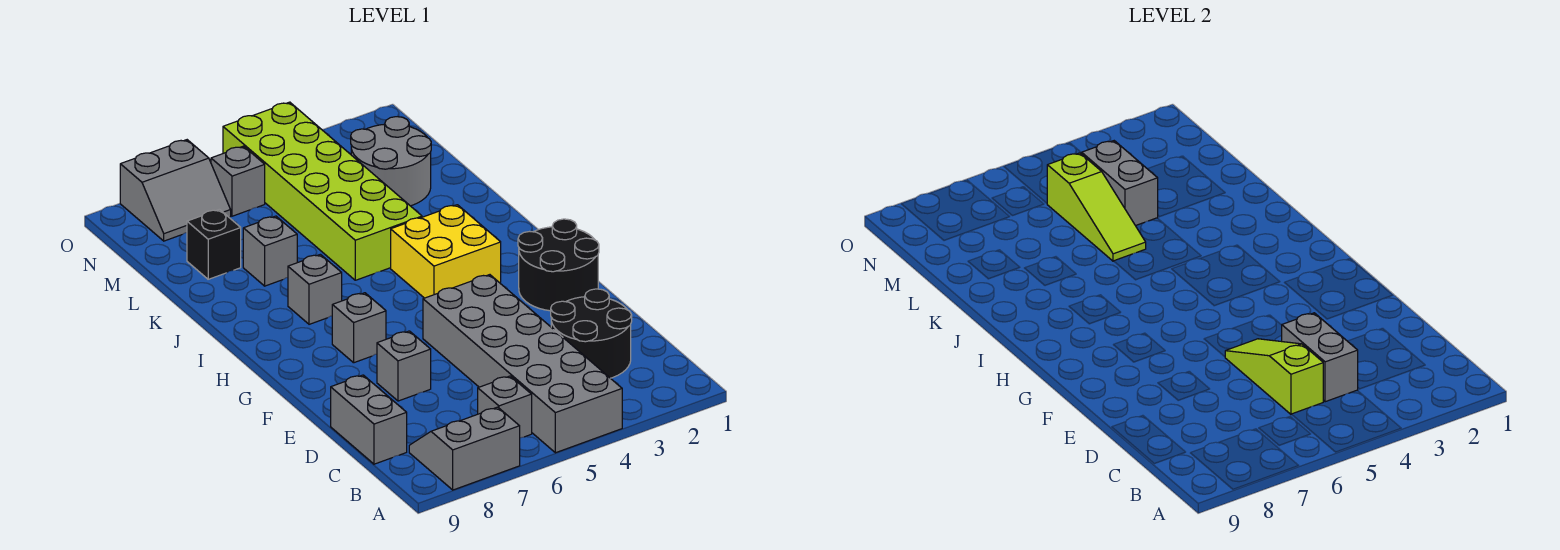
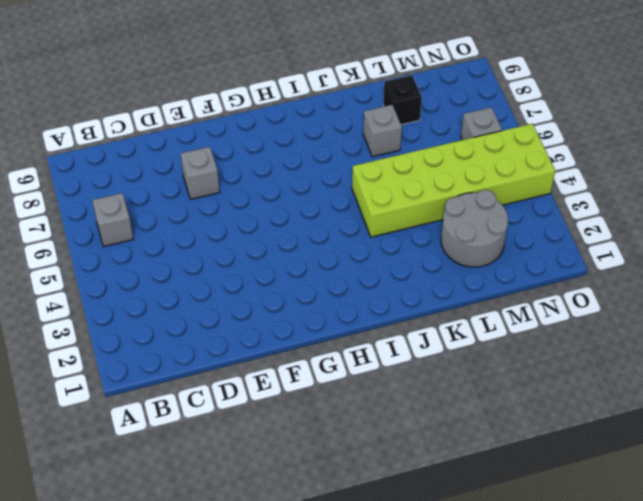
none -> grey 2x6 brick [423,275,622,453]
none -> grey 2x2 slope [409,407,520,490]
none -> black 2x2 round brick [551,289,632,378]

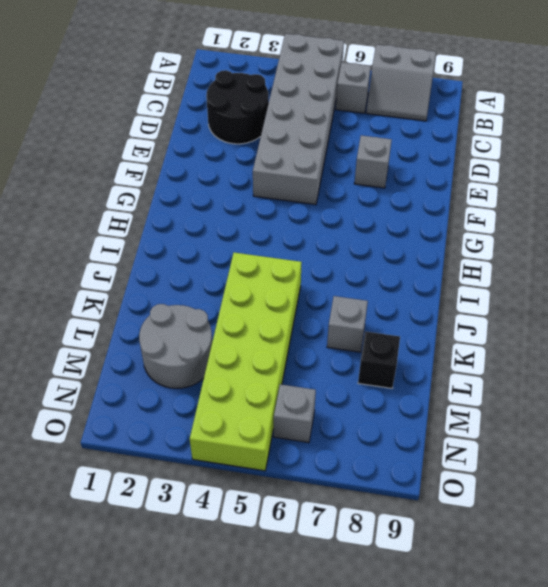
none -> grey 1x2 brick [331,375,407,464]
none -> black 2x2 round brick [518,219,599,311]
none -> grey 1x1 brick [332,293,386,363]

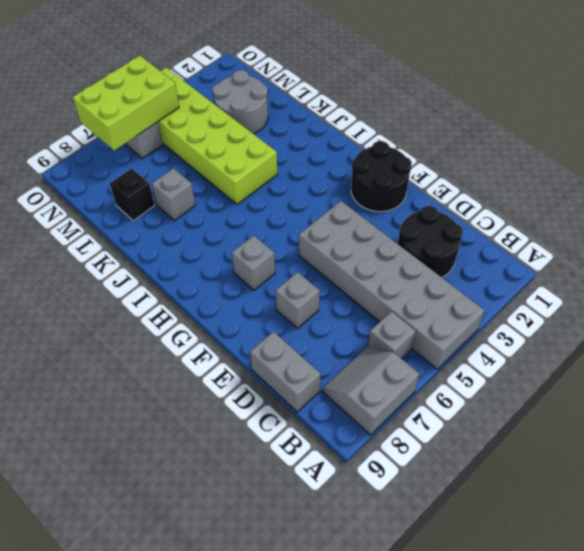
lime 2x3 brick [73,56,179,151] -> none
none -> yellow 2x2 brick [391,205,501,298]
none -> grey 1x1 brick [288,254,342,324]
none -> grey 2x2 slope [120,140,231,241]

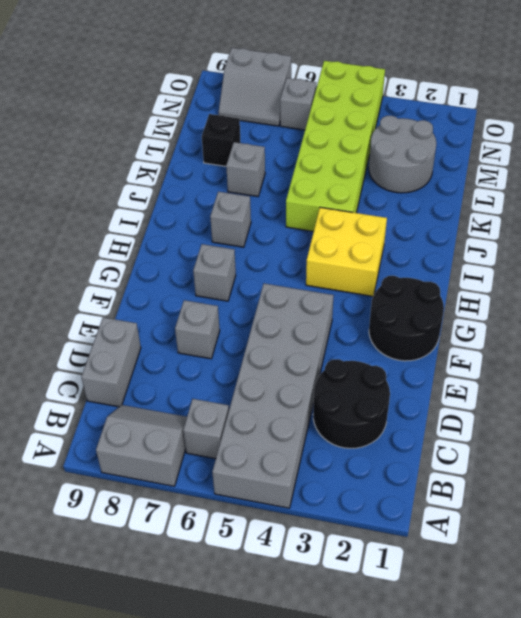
none -> grey 1x2 brick [1282,313,1358,402]
none -> lime 1x3 slope [1225,339,1323,414]
none -> lime 1x3 slope [1047,153,1146,261]

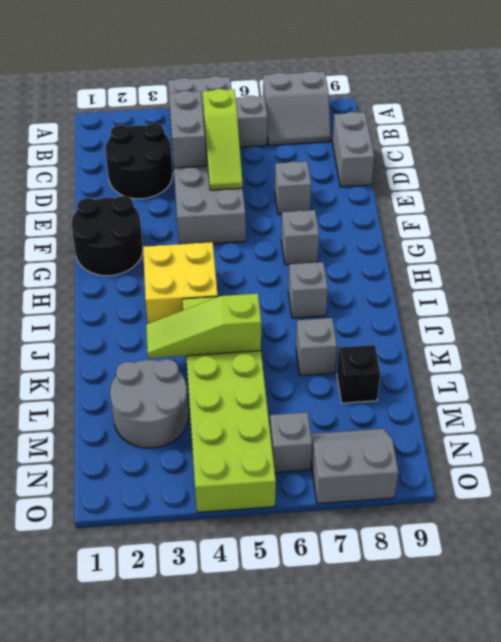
lime 1x3 slope [146,294,261,358] -> lime 1x3 slope turned to [1047,153,1146,261]
none -> grey 1x2 brick [1082,141,1158,226]

